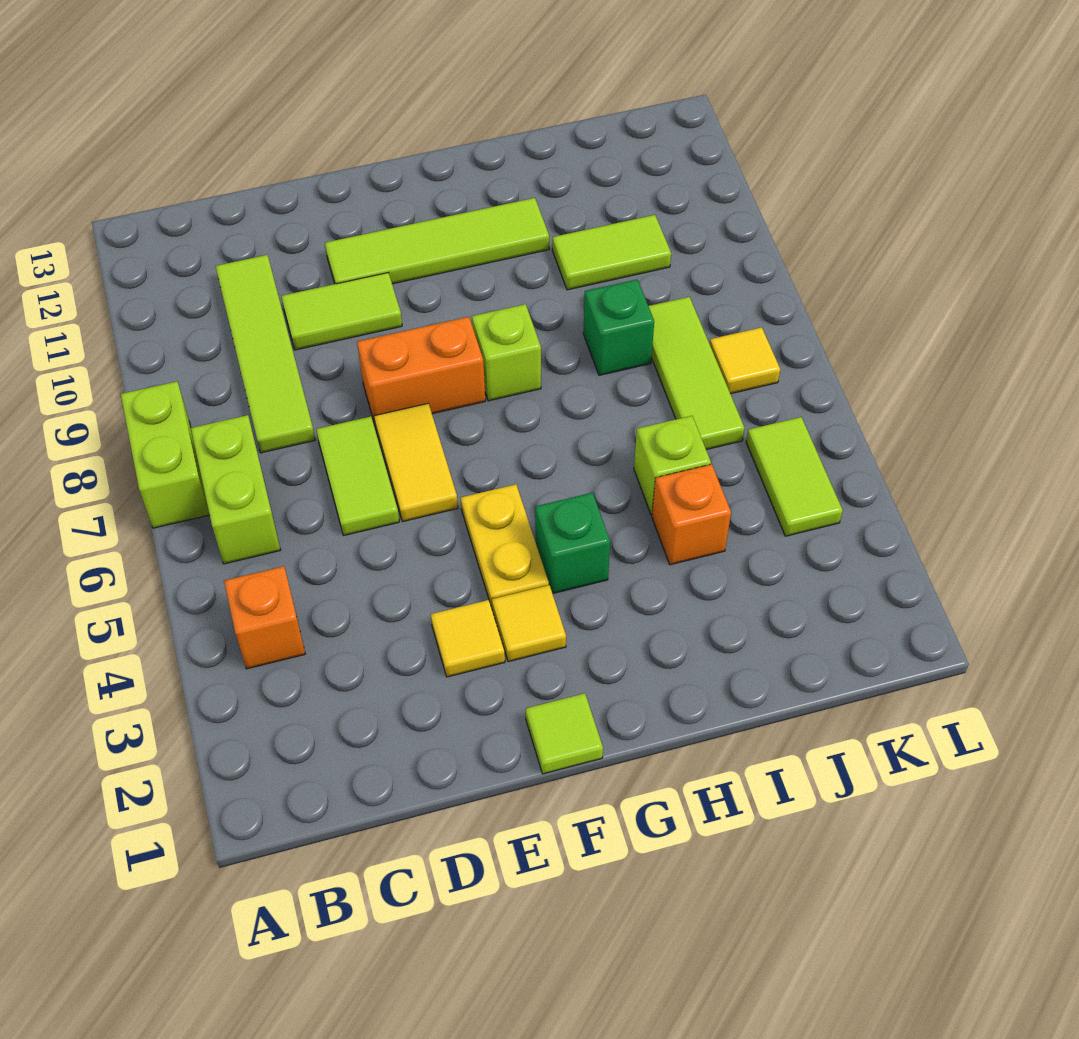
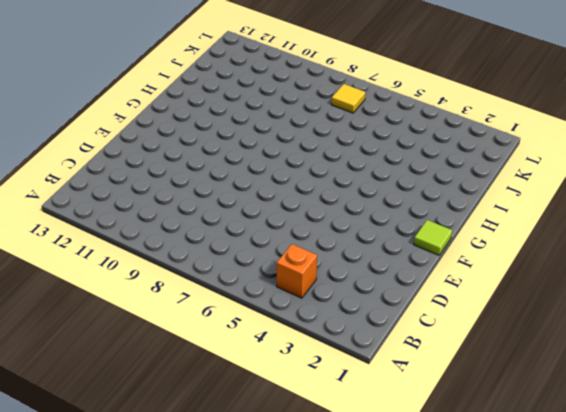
none -> lime 1x2 brick [121,381,210,528]
none -> lime 1x2 brick [191,415,280,564]
none -> lime 1x4 tile [216,255,315,453]

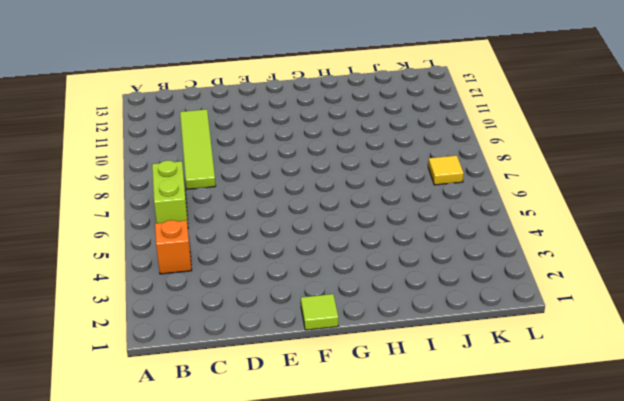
none -> lime 1x2 brick [121,381,210,528]
none -> lime 1x2 tile [316,417,399,536]
none -> lime 1x2 tile [281,273,402,350]

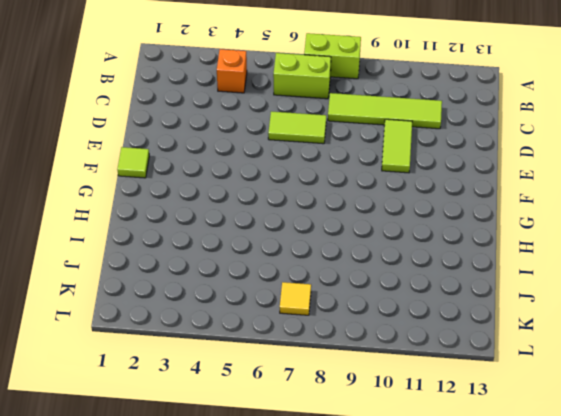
none -> yellow 1x1 tile [431,600,505,677]
none -> yellow 1x2 tile [374,403,458,522]
none -> orange 1x2 brick [357,317,485,424]

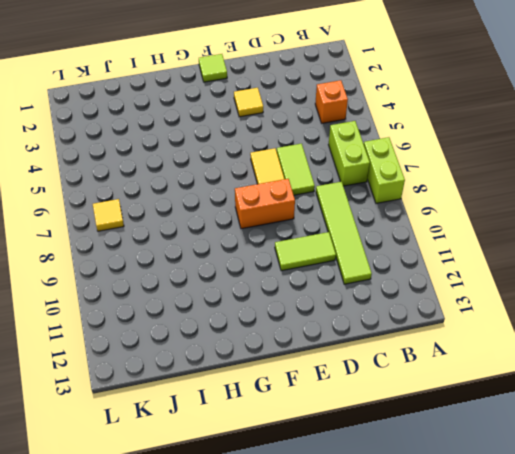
none -> lime 1x4 tile [325,198,549,284]
none -> yellow 1x1 tile [492,585,566,662]
none -> yellow 1x2 plate [461,484,549,608]

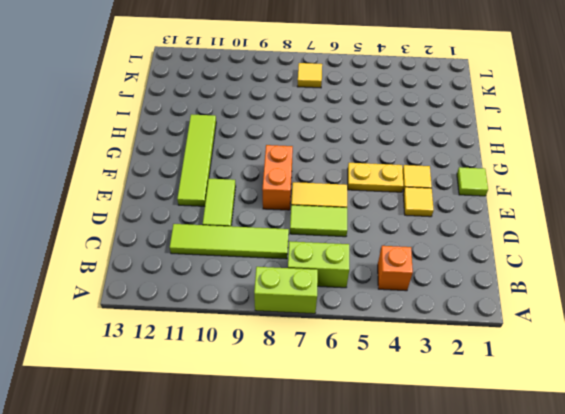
none -> green 1x1 brick [535,493,610,594]
none -> lime 1x1 brick [472,304,541,401]
none -> orange 1x1 brick [652,464,731,565]

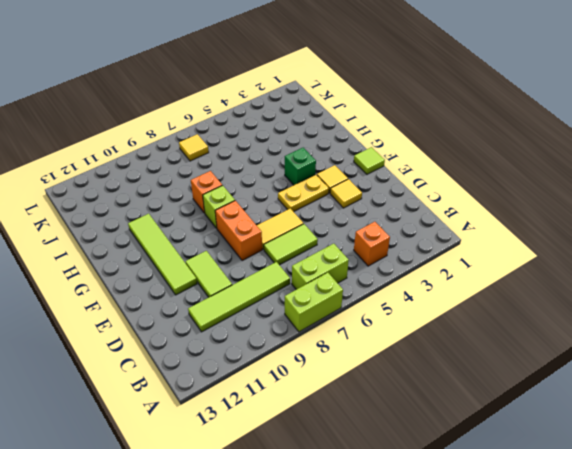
orange 1x1 brick [191,171,222,213] -> orange 1x1 brick moved to [652,464,731,565]
none -> lime 1x1 brick [634,416,711,515]
none -> green 1x1 brick [583,280,654,375]
none -> lime 1x2 tile [552,215,671,290]

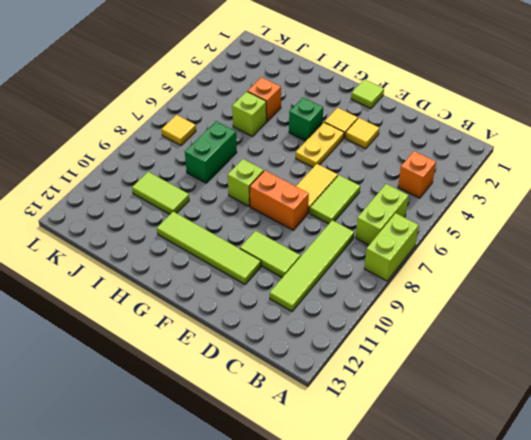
green 1x2 brick [185,121,237,183] -> green 1x1 brick [583,280,654,375]
none -> lime 1x3 tile [649,297,745,450]
none -> lime 1x2 tile [746,417,843,536]

